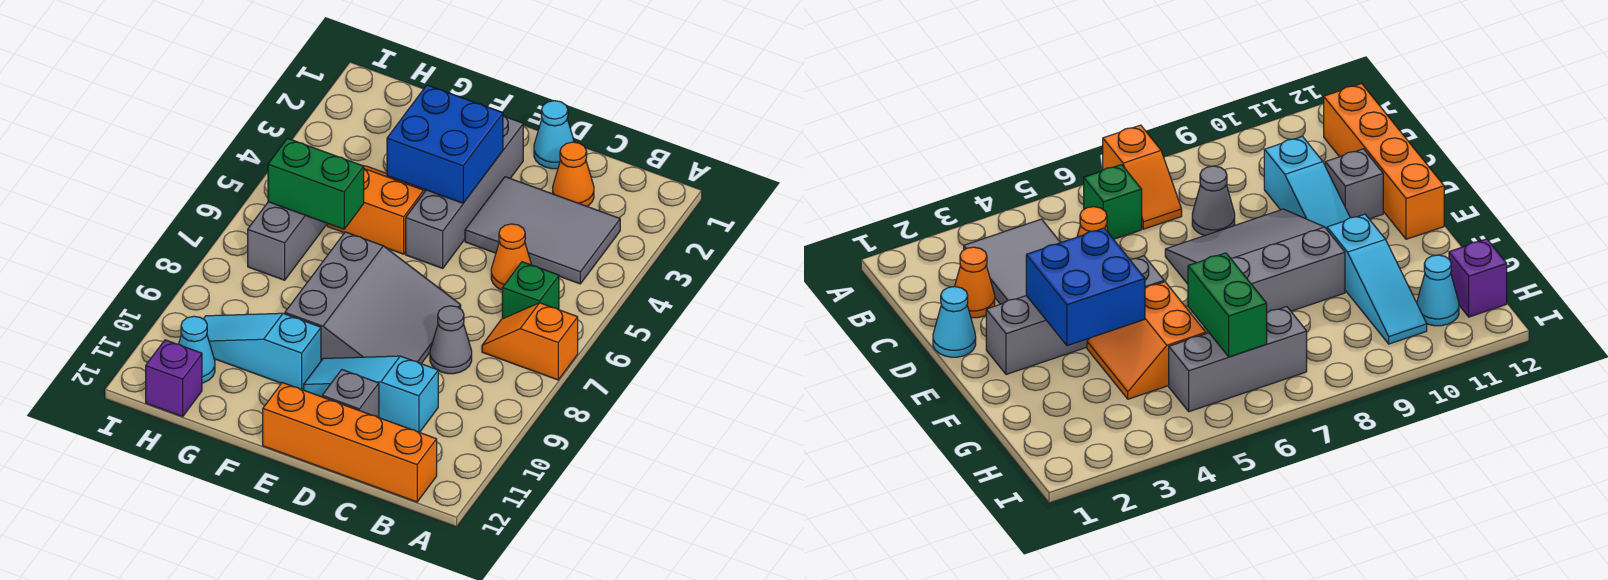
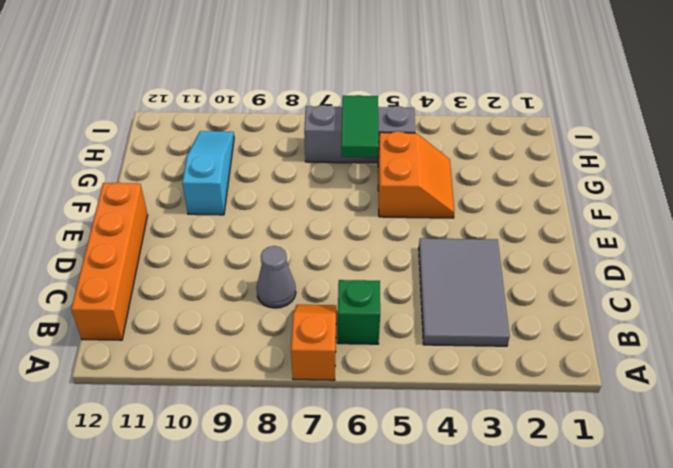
green 1x2 tile [341,96,379,157] -> green 1x2 brick [268,138,364,229]
none -> orange 1x1 cone [553,142,594,206]
none -> orange 1x1 cone [491,224,532,290]
none -> cyan 1x3 slope [304,356,438,433]

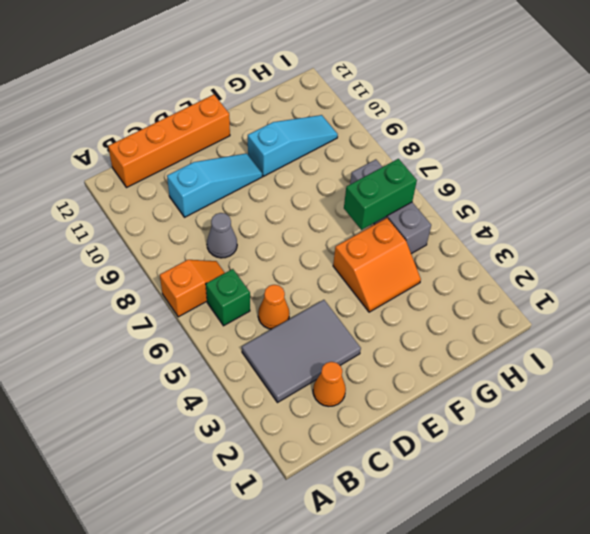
none -> cyan 1x1 cone [534,101,574,169]
none -> grey 3x3 slope [285,232,461,364]
none -> grey 1x1 brick [322,370,379,418]

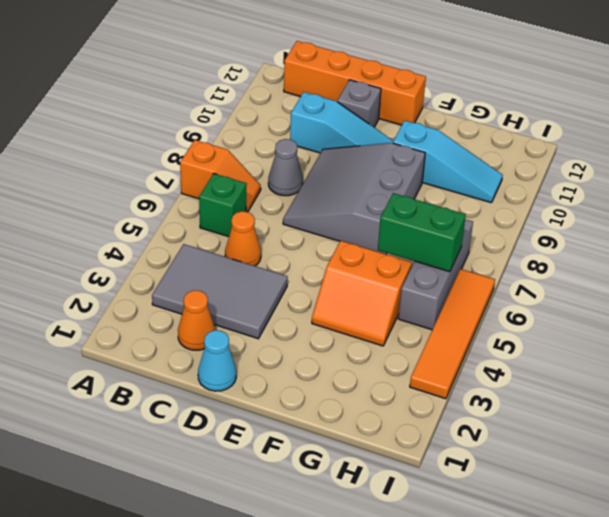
orange 1x4 tile [410,269,495,399] -> none
none -> grey 1x4 brick [406,116,523,268]
none -> cyan 1x1 cone [179,316,215,383]
none -> purple 1x1 brick [146,340,202,417]

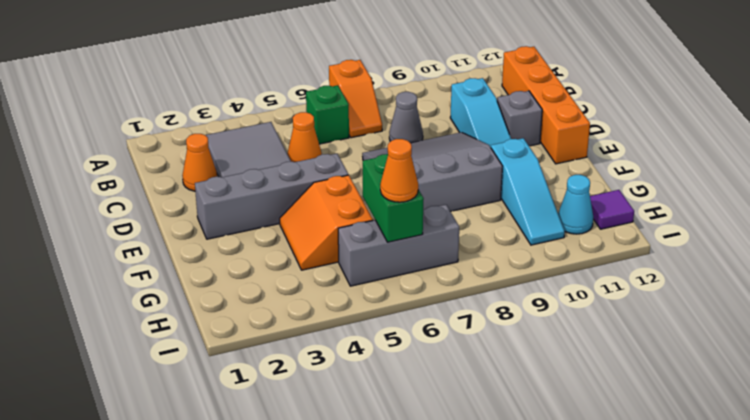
orange 1x1 cone [380,139,418,202] -> none
purple 1x1 tile [590,190,634,229] -> purple 1x1 brick [146,340,202,417]
none -> cyan 1x1 cone [534,101,574,169]
none -> blue 2x2 brick [387,85,503,203]

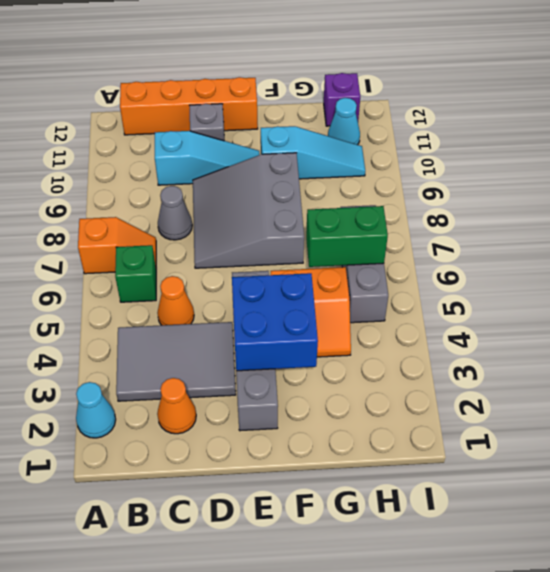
cyan 1x1 cone [76,382,116,438] -> cyan 1x1 cone moved to [534,101,574,169]

